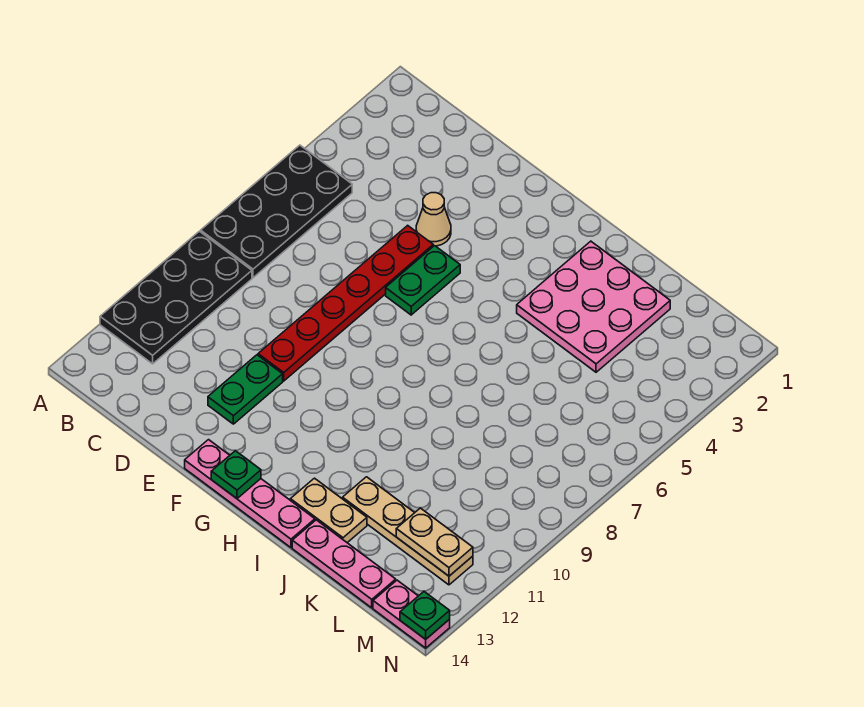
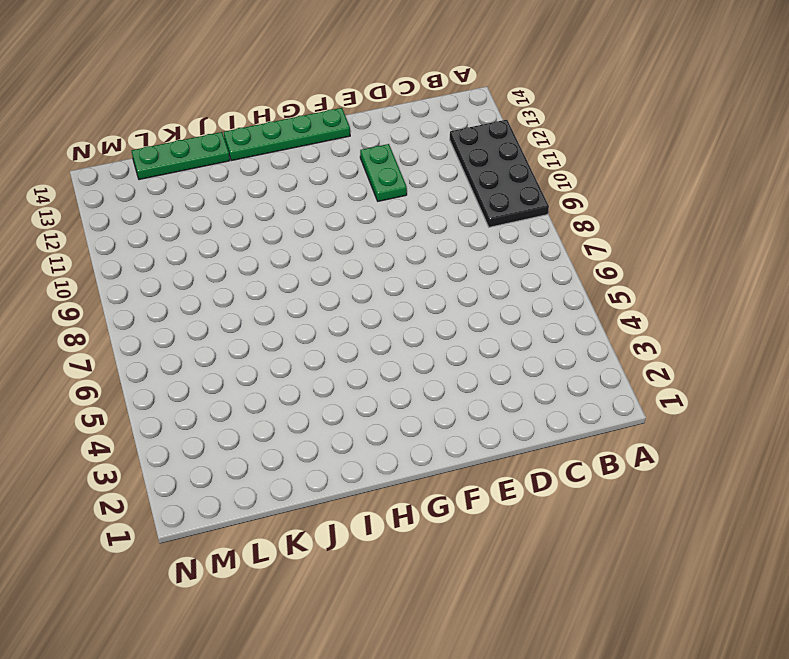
green 1x4 plate [224,108,350,161] -> pink 1x4 plate [185,440,315,547]
green 1x3 plate [132,132,230,180] -> pink 1x3 plate [292,520,396,608]
none -> black 2x4 plate [201,145,352,278]
none -> tan 1x1 cone [416,193,451,246]
none -> red 1x6 plate [258,225,433,381]

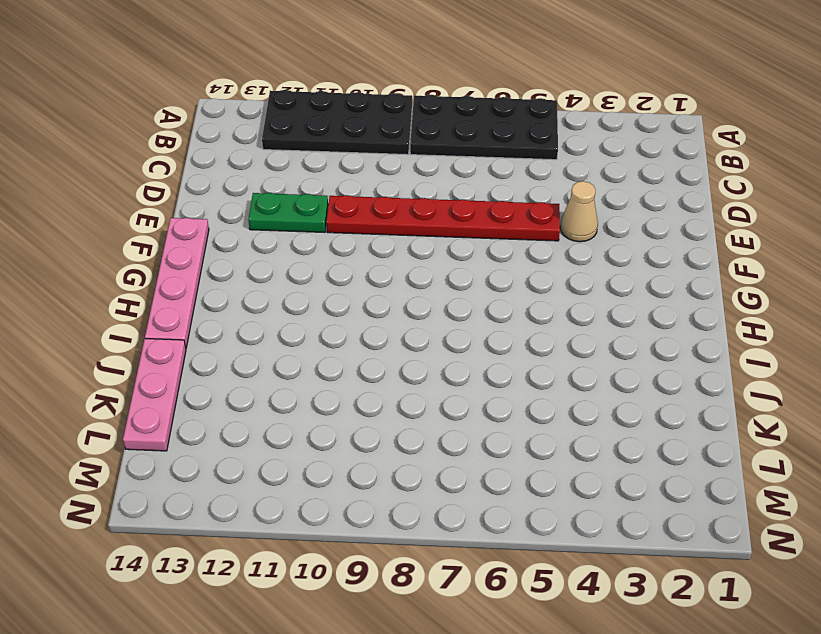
none -> green 1x2 plate [386,246,460,315]
none -> pink 3x3 plate [517,241,670,372]
none -> tan 1x2 plate [290,478,367,543]

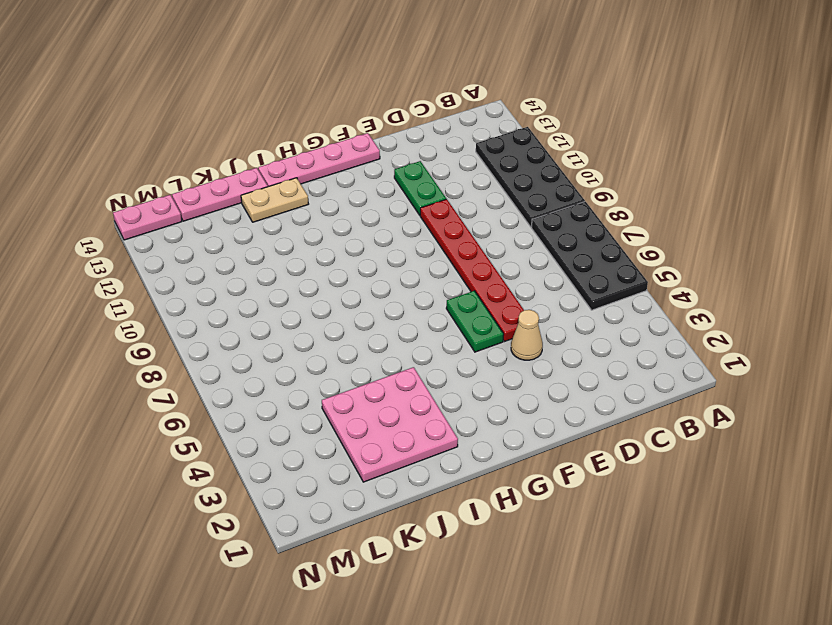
none -> tan 1x4 plate [343,477,473,585]
none -> green 1x1 plate [211,451,261,499]
none -> tan 1x2 plate [396,508,473,576]

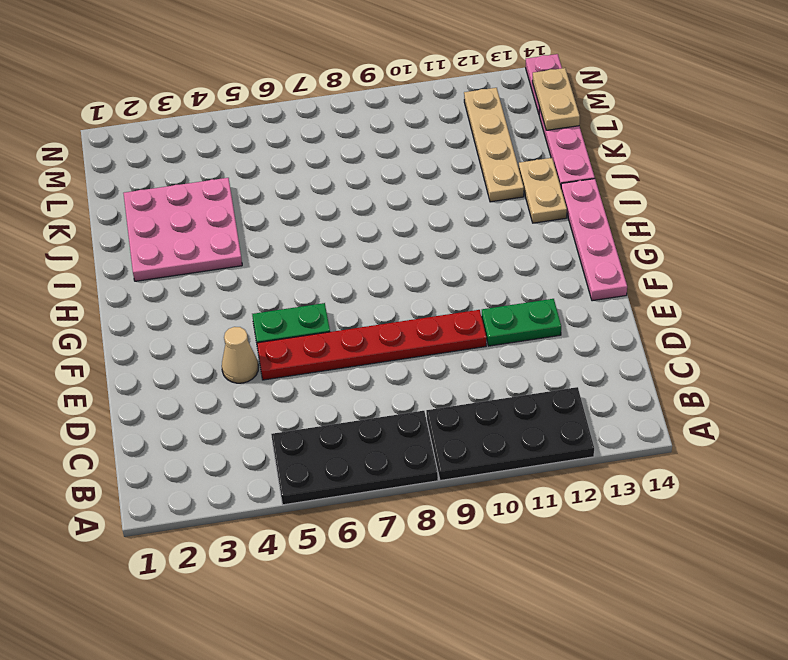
tan 1x2 plate [533,68,580,130] -> tan 1x2 plate moved to [396,508,473,576]
none -> green 1x1 plate [211,451,261,499]
none -> green 1x1 plate [400,592,450,639]

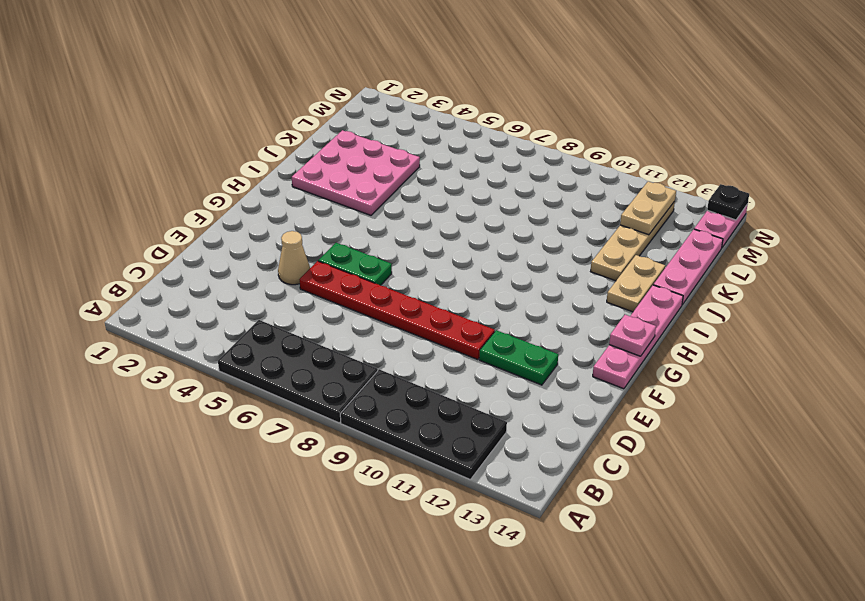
pink 1x1 plate [609,315,656,356] -> green 1x1 plate [211,451,261,499]
black 1x1 plate [707,184,749,220] -> green 1x1 plate [400,592,450,639]

